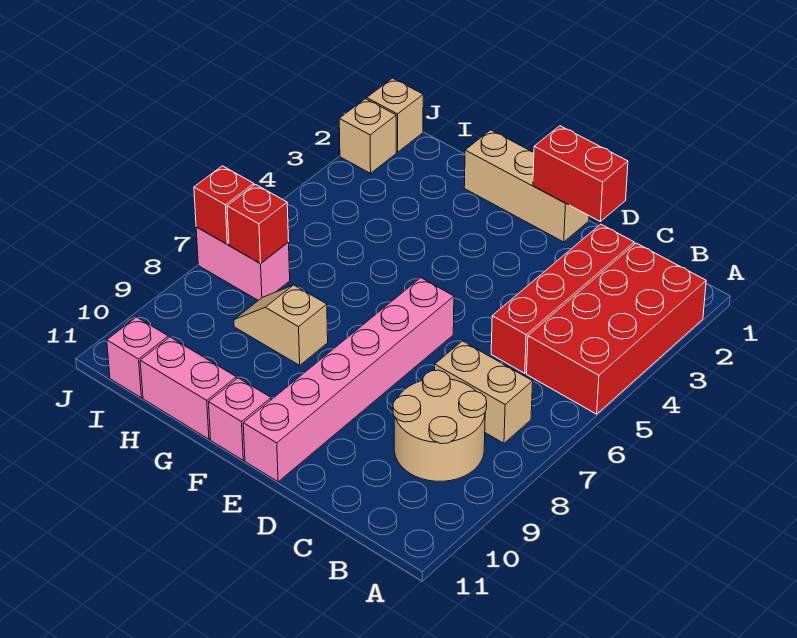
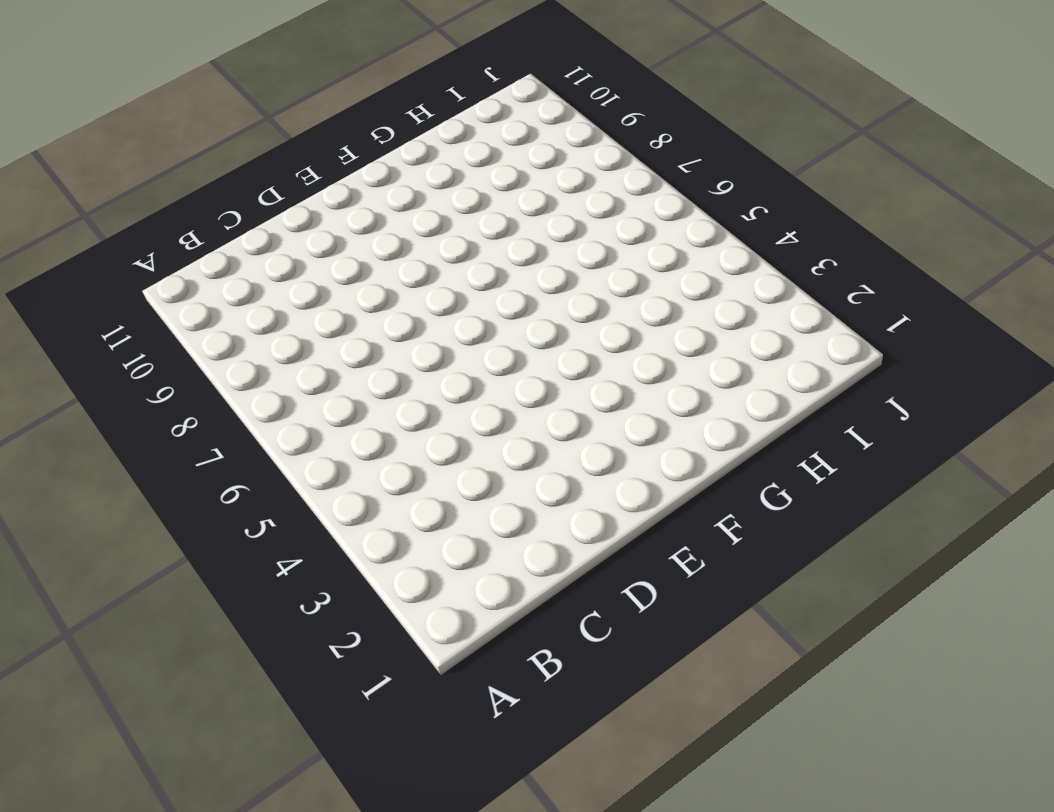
none -> red 2x4 brick [527,243,706,414]
none -> tan 1x2 brick [435,341,533,443]
none -> tan 2x2 round brick [393,370,487,481]

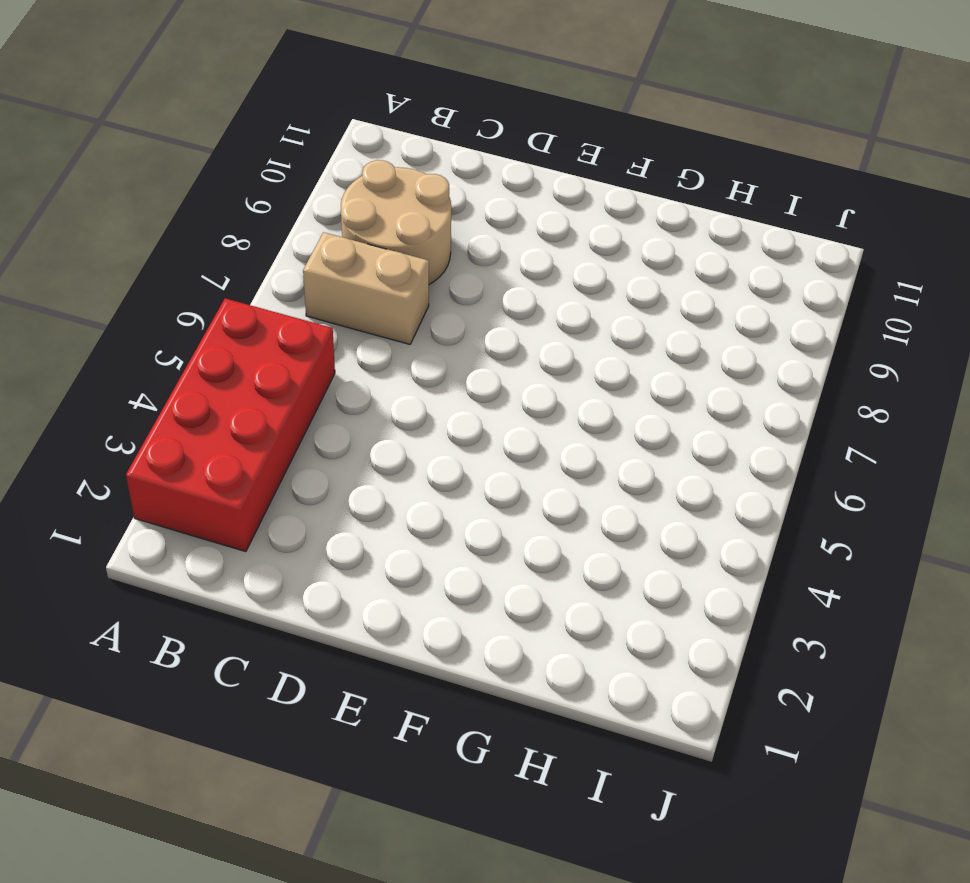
none -> red 1x4 brick [491,224,634,373]
none -> tan 1x3 brick [464,130,589,242]
none -> pink 1x6 brick [243,278,454,482]

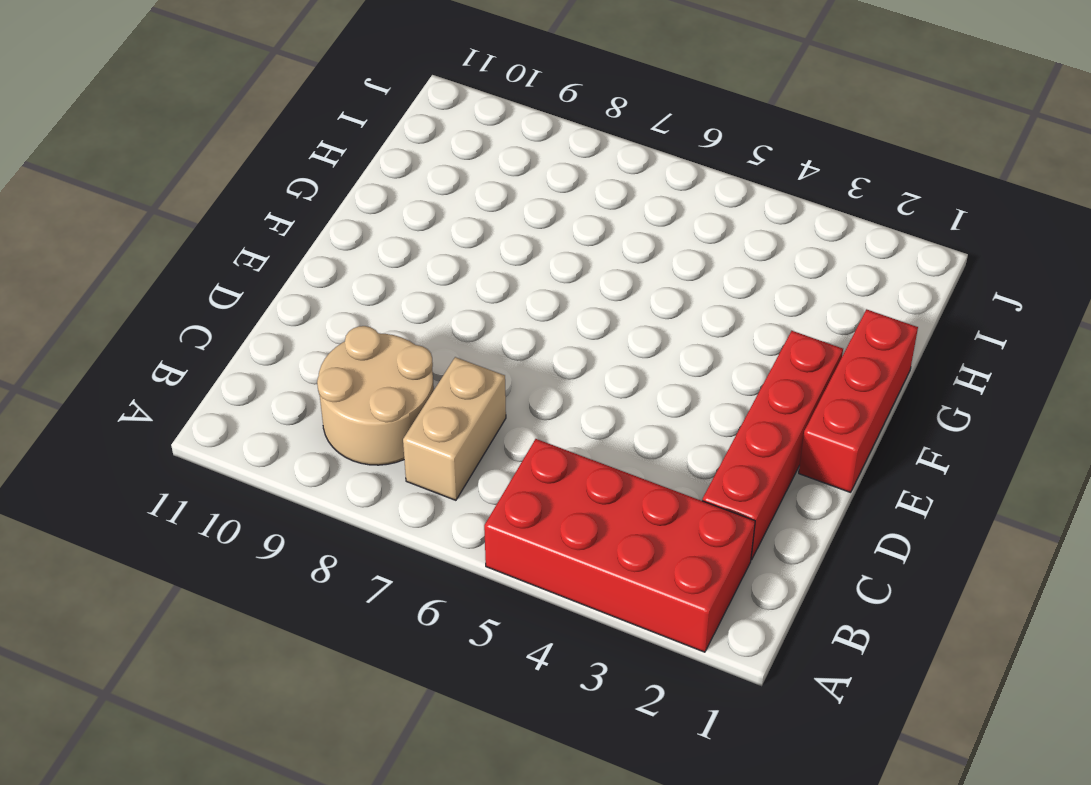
red 1x4 brick [702,331,843,560] -> red 1x4 brick turned to [491,224,634,373]
red 1x3 brick [799,309,918,492] -> tan 1x3 brick [464,130,589,242]
none -> pink 1x6 brick [243,278,454,482]
none -> pink 1x1 brick [209,378,271,460]
none -> tan 1x2 slope [234,285,328,365]

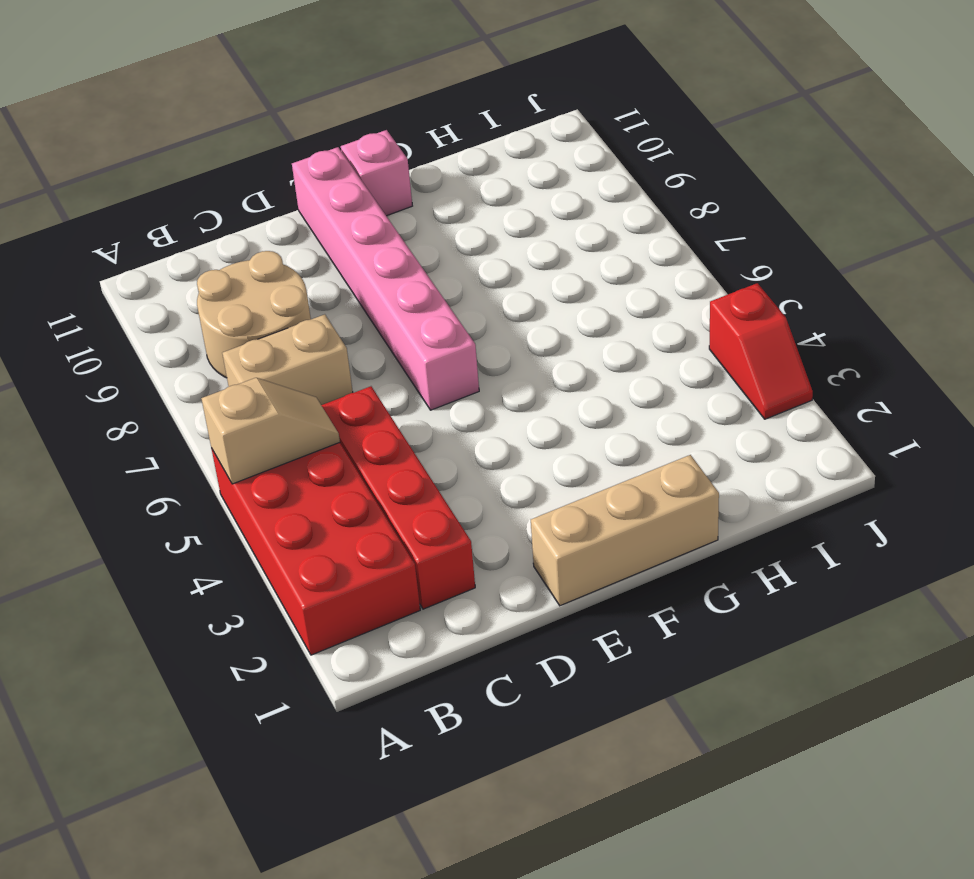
tan 1x2 slope [201,378,340,484] -> tan 1x2 slope moved to [234,285,328,365]
red 1x2 slope [709,283,813,419] -> none
none -> pink 1x2 brick [140,337,236,439]
none -> pink 1x2 brick [196,227,290,300]
none -> pink 1x1 brick [107,317,168,398]

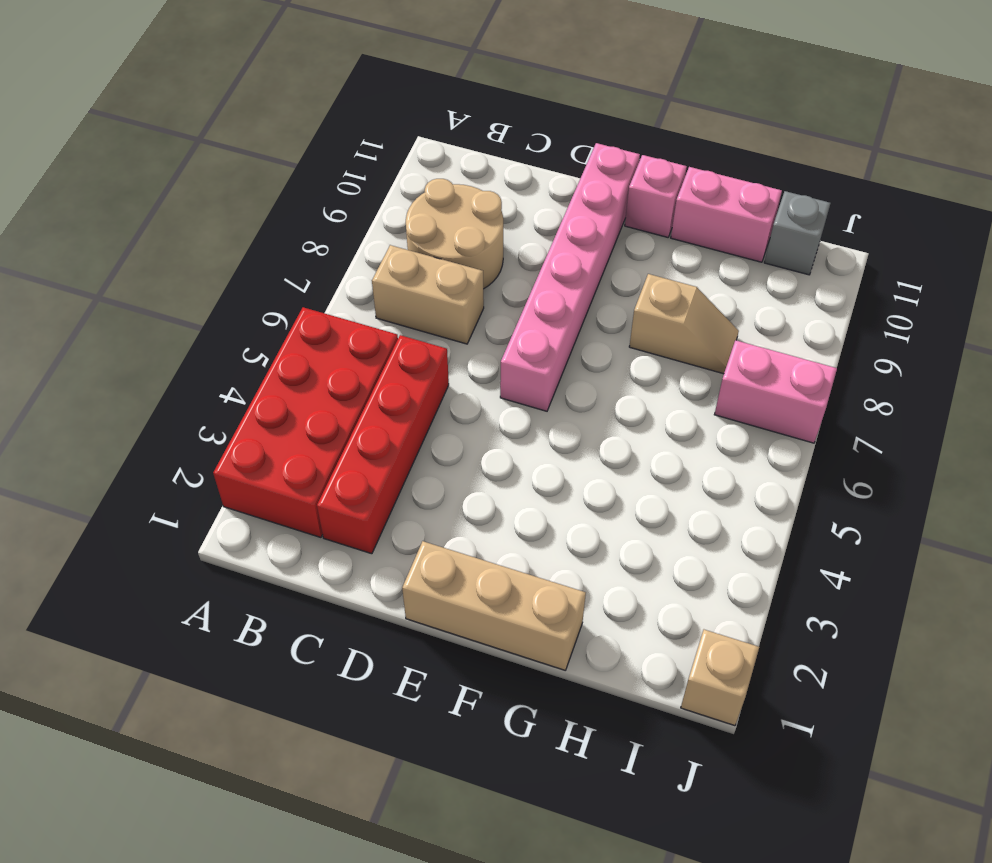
grey 1x1 brick [764,191,831,275] -> pink 1x1 brick [107,317,168,398]
none -> tan 1x1 brick [339,99,396,173]
none -> red 1x2 brick [533,126,628,221]
none -> red 1x1 brick [227,185,289,264]

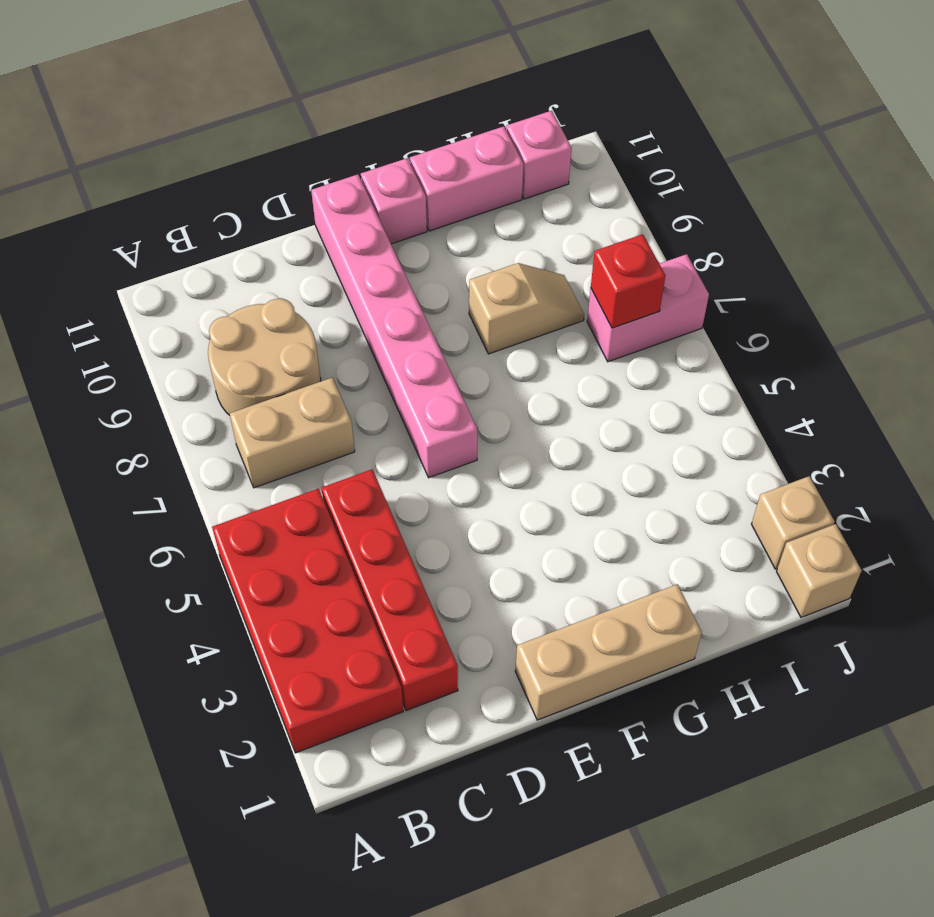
none -> red 1x2 brick [533,126,628,221]
none -> red 1x1 brick [194,166,254,244]

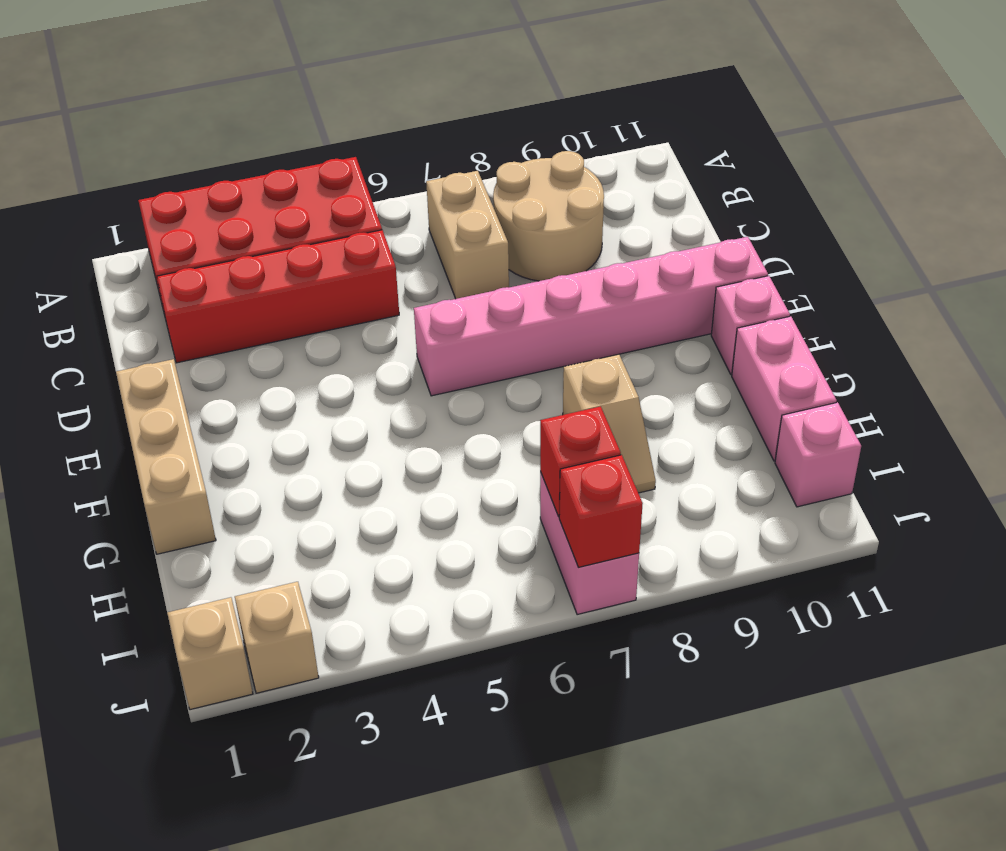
none -> red 1x2 brick [533,126,628,221]

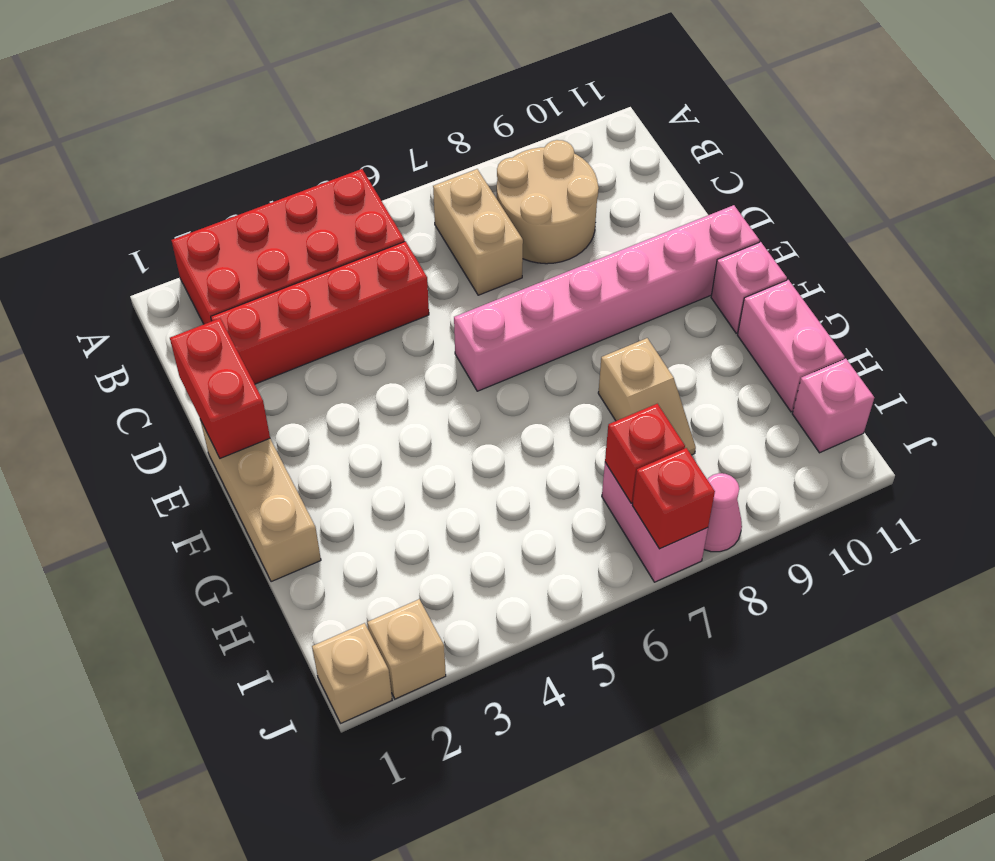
pink 1x1 cone [704,473,742,552] -> none

